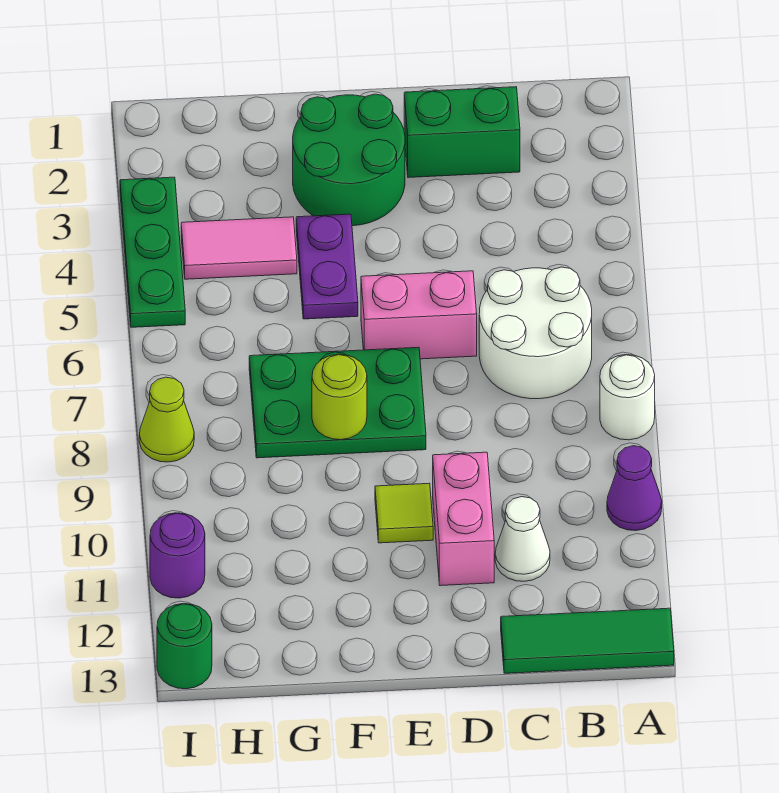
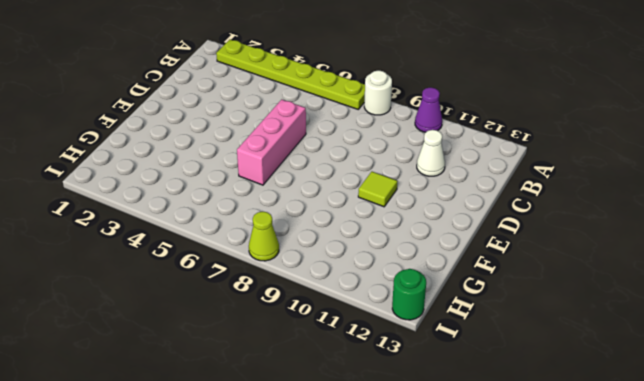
lime 1x6 plate [216,40,365,109] -> none
pink 1x3 brick [237,100,306,185] -> pink 1x2 brick [361,271,477,359]
none -> green 1x3 tile [501,608,674,673]
none -> white 2x2 round brick [479,267,592,399]
none -> green 1x2 brick [404,87,520,178]

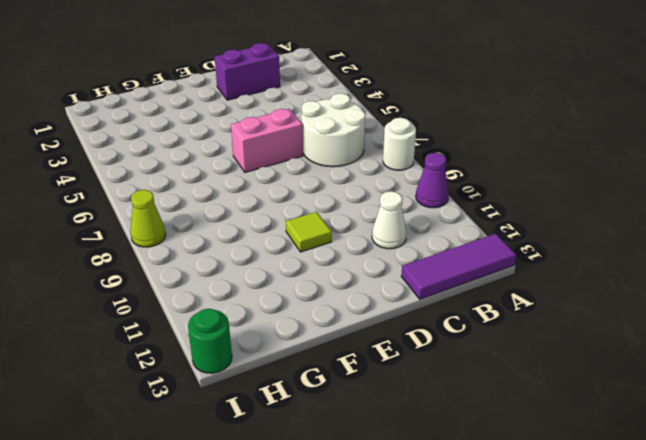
purple 1x3 tile [401,234,516,299] -> green 1x3 tile [501,608,674,673]
purple 1x2 brick [215,43,280,100] -> green 1x2 brick [404,87,520,178]
none -> pink 1x2 brick [433,452,494,586]
none -> green 2x2 round brick [293,94,405,226]
none -> green 2x3 plate [249,347,426,458]

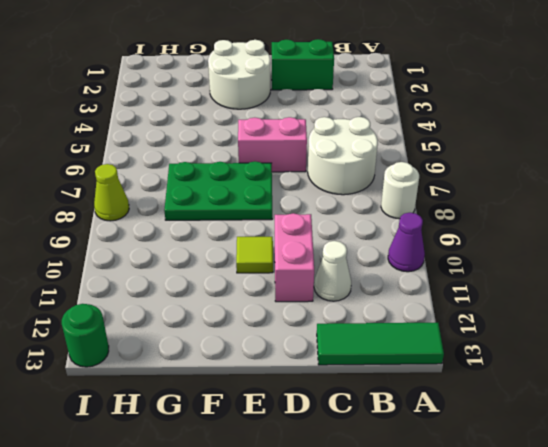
white 2x2 round brick [208,40,271,109] -> green 2x2 round brick [293,94,405,226]
none -> purple 1x2 plate [296,214,358,319]
none -> pink 1x2 tile [181,217,297,279]
none -> green 1x3 plate [120,177,185,327]

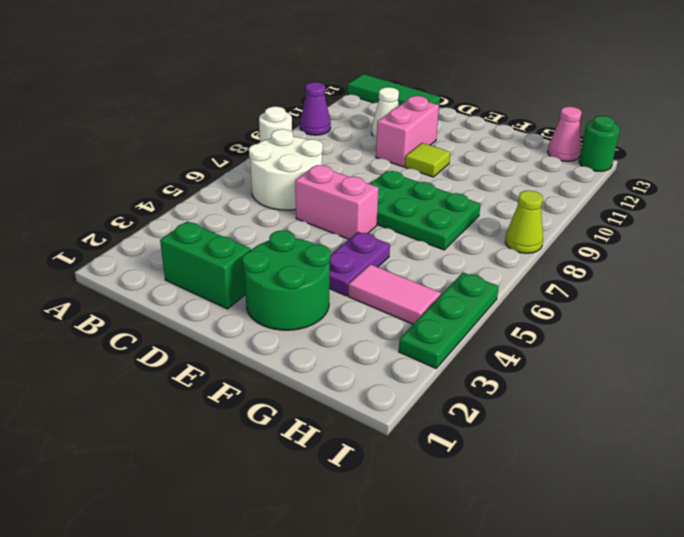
pink 1x1 cone [548,107,582,161] -> none
none -> purple 1x1 round brick [150,513,205,598]
none -> lime 1x1 round brick [312,354,367,440]

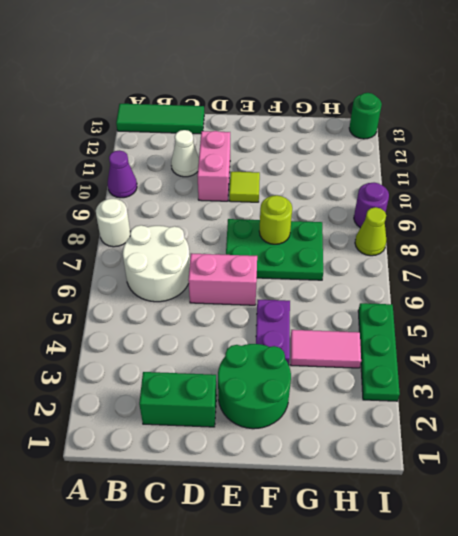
purple 1x1 round brick [354,183,389,228] -> purple 1x1 round brick moved to [150,513,205,598]

